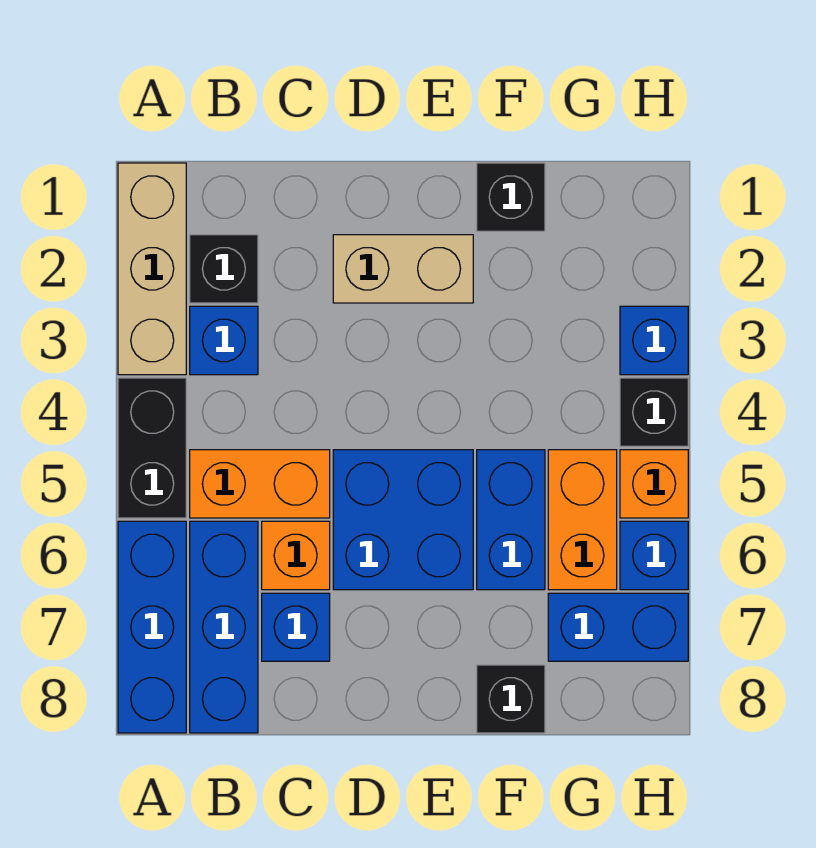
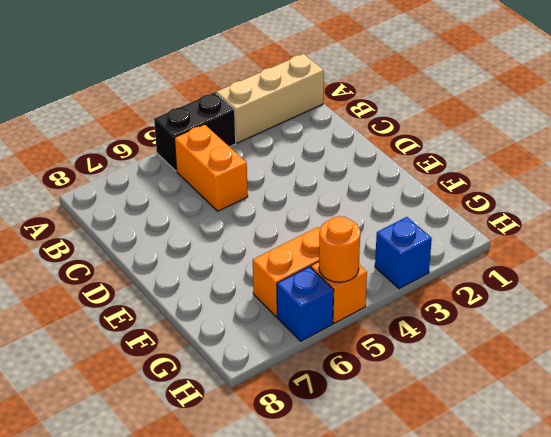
orange 1x1 round brick [319,216,360,282] -> none
none -> blue 1x3 brick [118,521,186,733]
none -> black 1x1 brick [190,235,258,303]
none -> blue 1x1 brick [190,306,258,375]

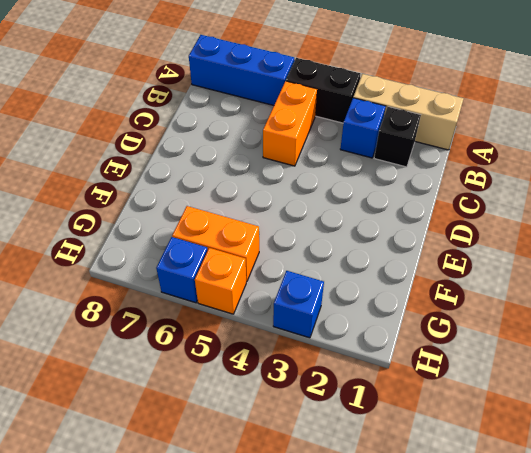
none -> blue 1x3 brick [190,521,258,733]
none -> orange 1x1 brick [262,521,330,590]
none -> blue 1x1 brick [262,593,330,661]

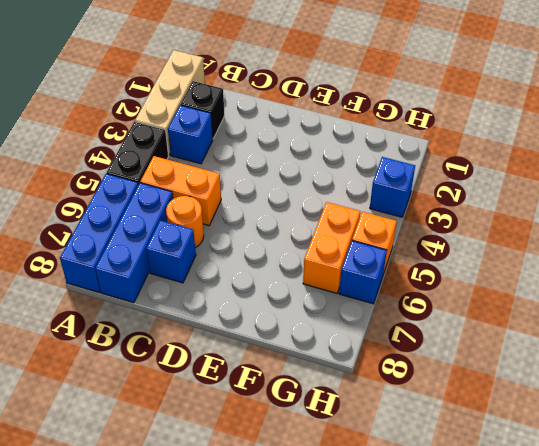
orange 1x1 round brick [166,196,204,248] -> orange 1x1 brick [262,521,330,590]
none -> tan 1x2 brick [333,235,473,303]
none -> blue 2x2 brick [333,450,473,590]
none -> black 1x1 brick [477,163,545,231]

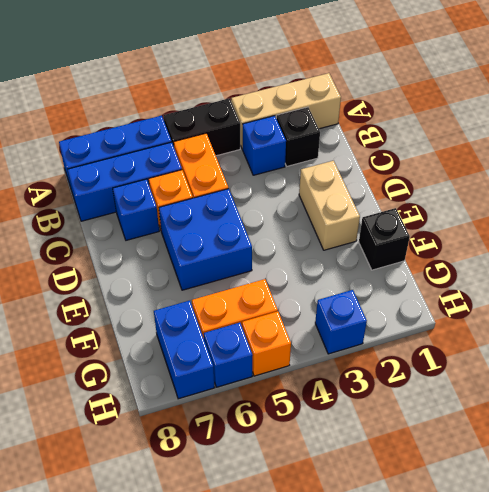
none -> blue 1x2 brick [477,450,545,590]
none -> black 1x1 brick [477,665,545,733]
none -> black 1x1 brick [620,378,688,446]

